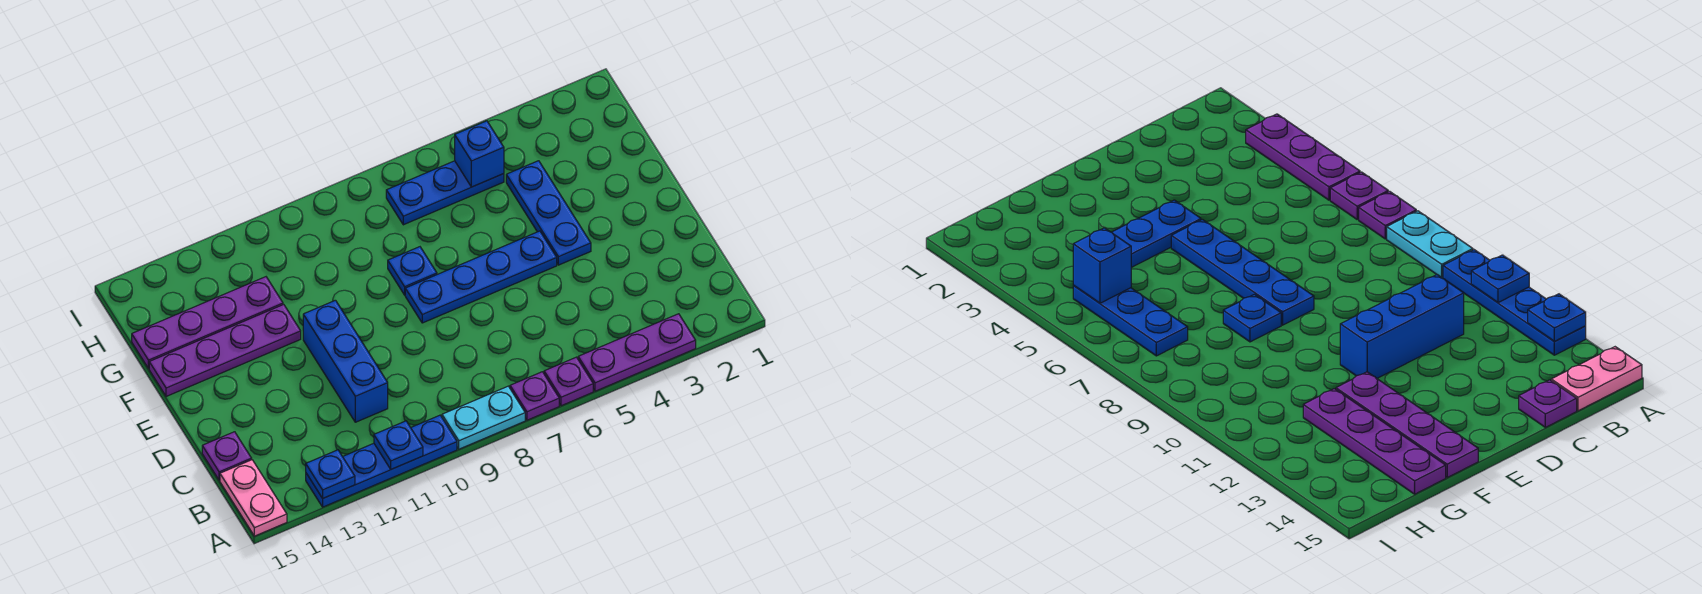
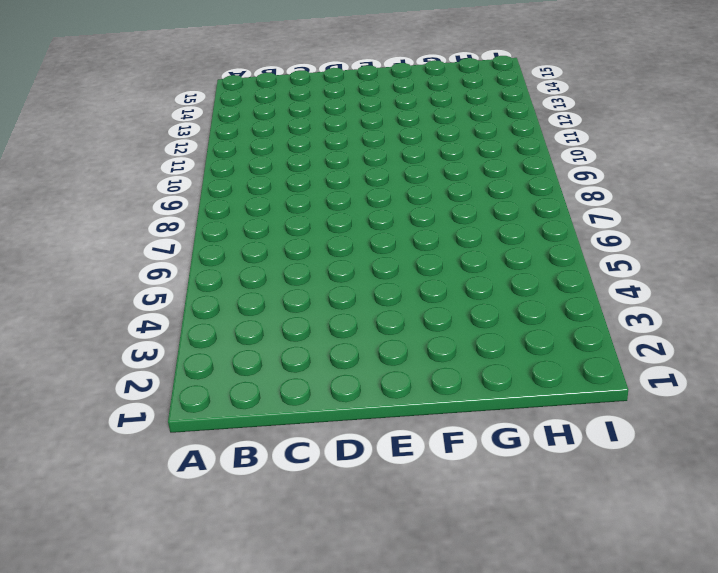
none -> purple 1x3 plate [578,314,696,391]
none -> purple 1x1 plate [544,357,593,406]
none -> purple 1x1 plate [510,372,559,420]

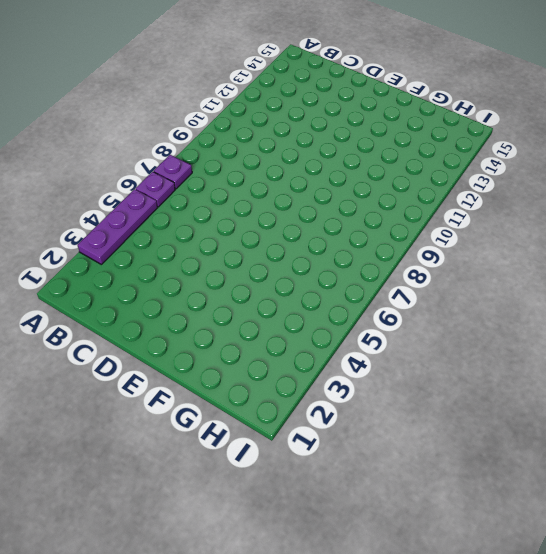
none -> cyan 1x2 plate [442,386,525,449]
none -> blue 1x4 plate [306,415,457,507]
none -> pink 1x2 plate [220,460,287,536]

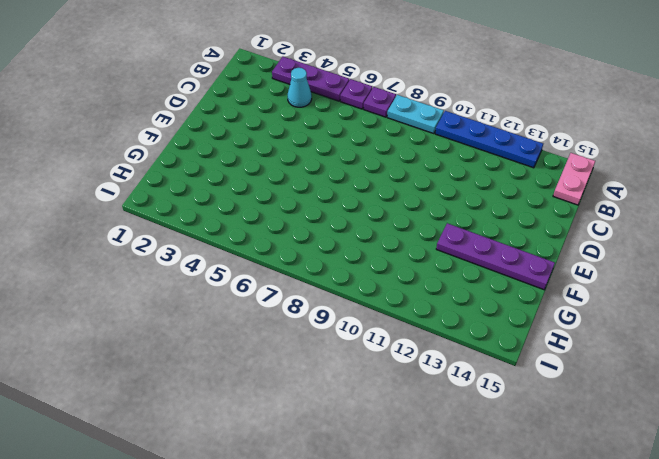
cyan 1x1 cone [288,68,312,107] -> none
none -> blue 1x3 brick [303,300,388,422]
none -> purple 1x1 plate [202,432,252,480]
none -> blue 1x3 plate [506,161,591,265]

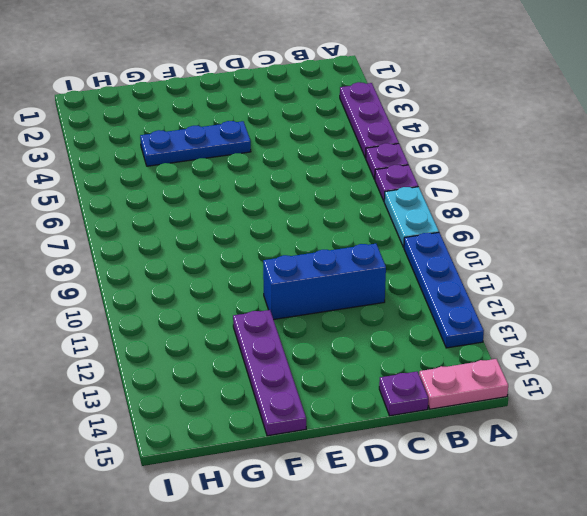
none -> blue 1x4 plate [405,231,557,323]
none -> blue 1x1 plate [388,247,437,295]
none -> purple 1x4 plate [132,277,283,369]

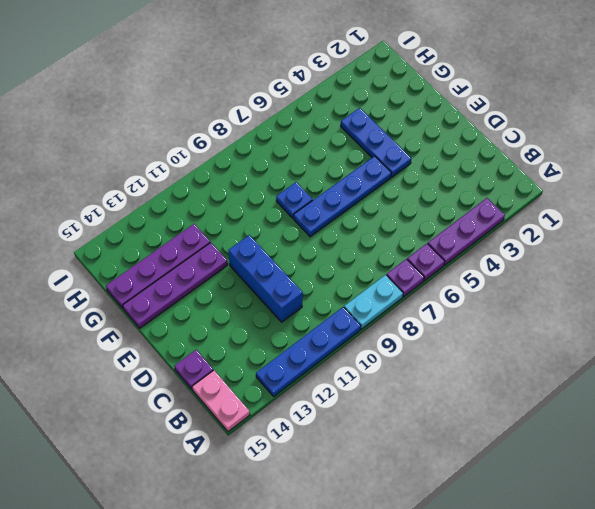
none -> blue 1x3 plate [386,161,504,225]
none -> blue 1x1 plate [374,421,423,469]
none -> blue 1x1 plate [306,450,355,498]

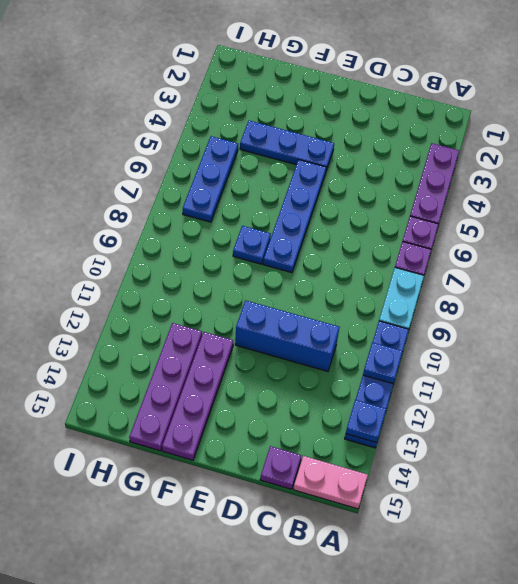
none -> blue 1x1 brick [455,121,504,187]

